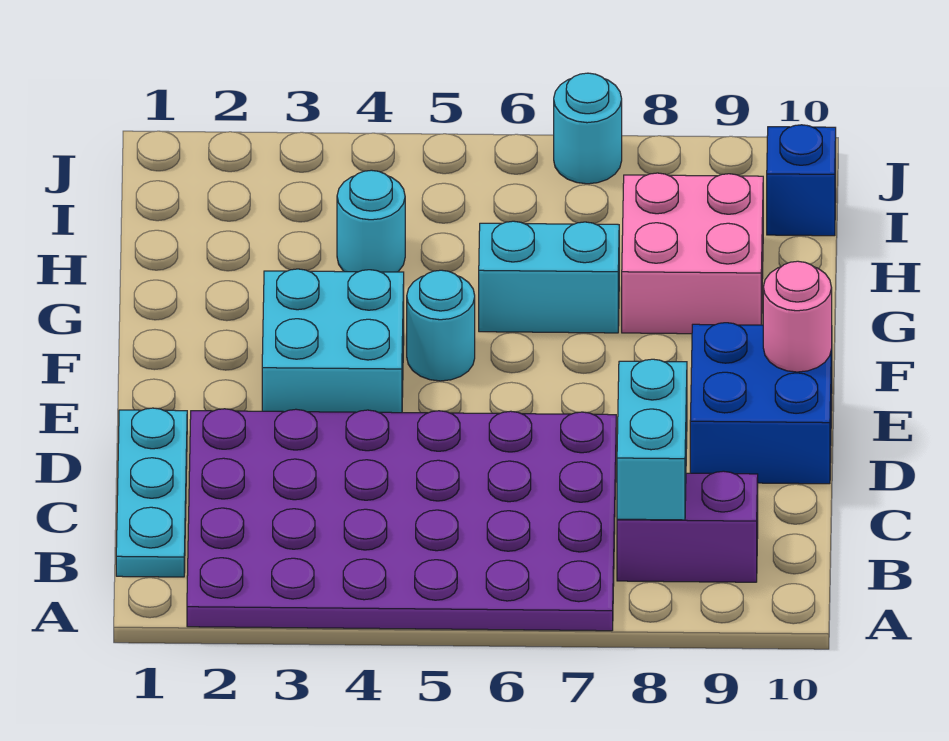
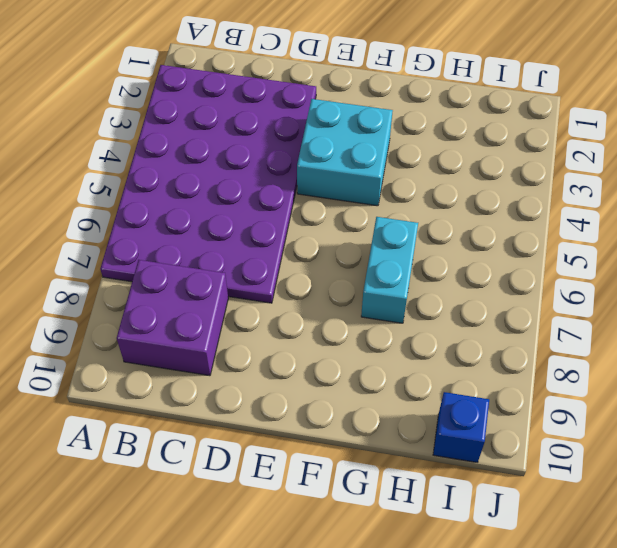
purple 2x2 brick [117,260,228,376] -> purple 1x2 brick [617,471,758,582]
none -> cyan 1x3 plate [116,408,187,577]
none -> blue 2x2 brick [690,323,832,484]
none -> cyan 1x1 round brick [407,270,475,381]

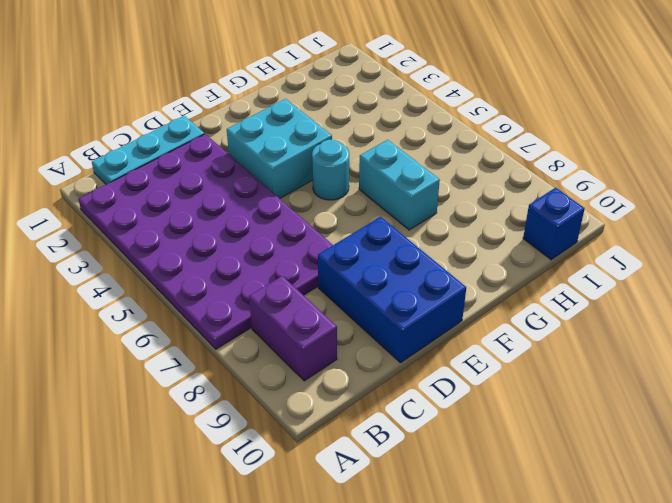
blue 2x3 brick [318,217,466,363] -> blue 2x2 brick [690,323,832,484]
none -> pink 2x2 brick [622,173,763,334]
none -> cyan 1x1 round brick [337,170,405,272]
none -> cyan 1x1 round brick [554,73,622,184]

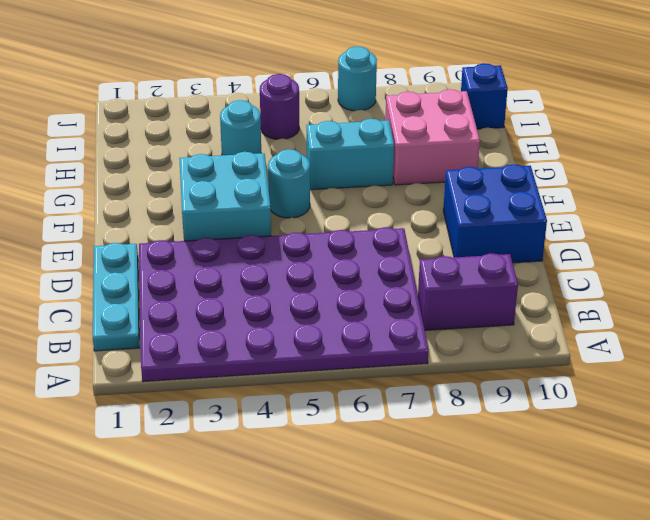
purple 1x1 round brick [260,74,299,139] -> none
none -> cyan 1x2 brick [617,359,687,520]
none -> pink 1x1 round brick [763,261,832,372]

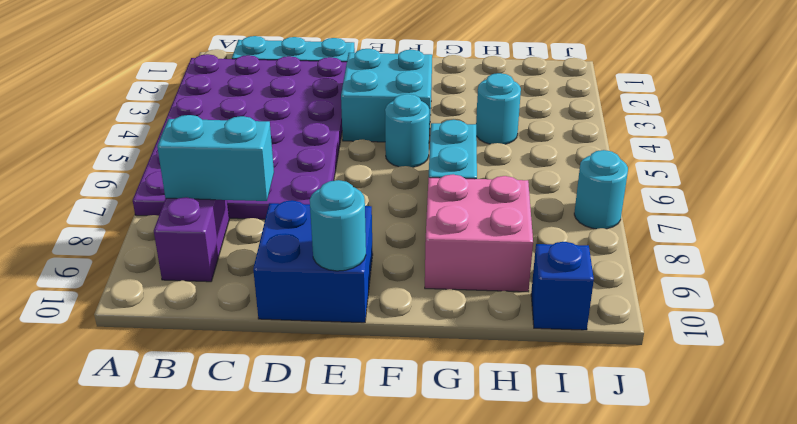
cyan 1x1 round brick [310,180,366,271] -> pink 1x1 round brick [763,261,832,372]

